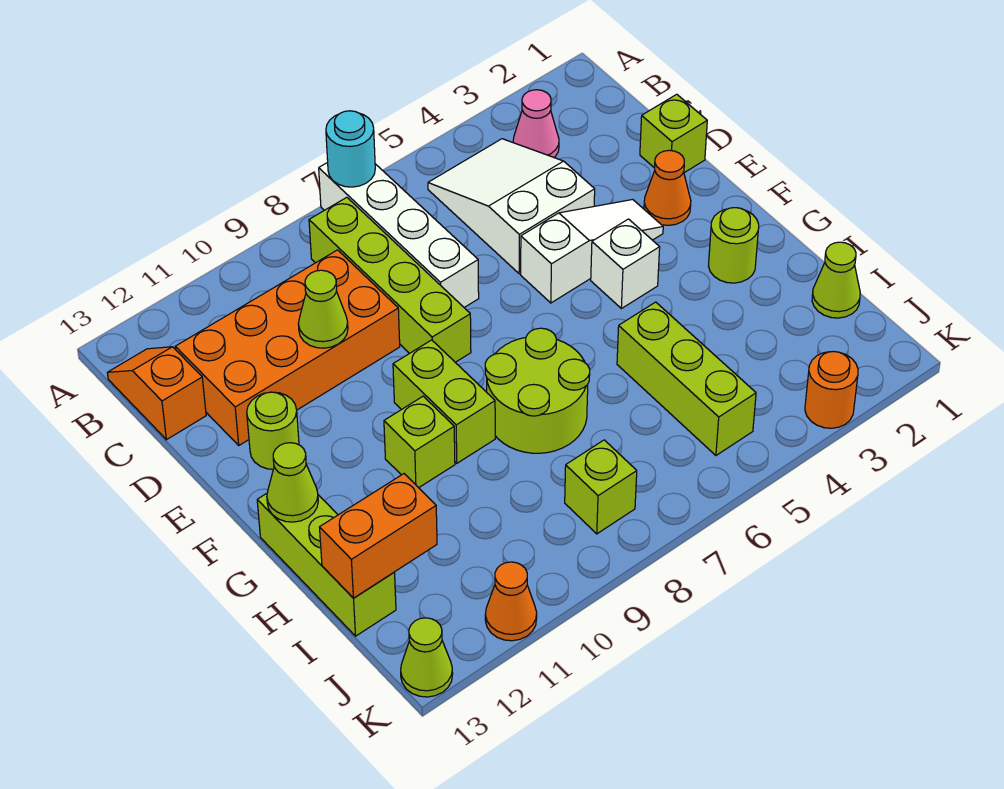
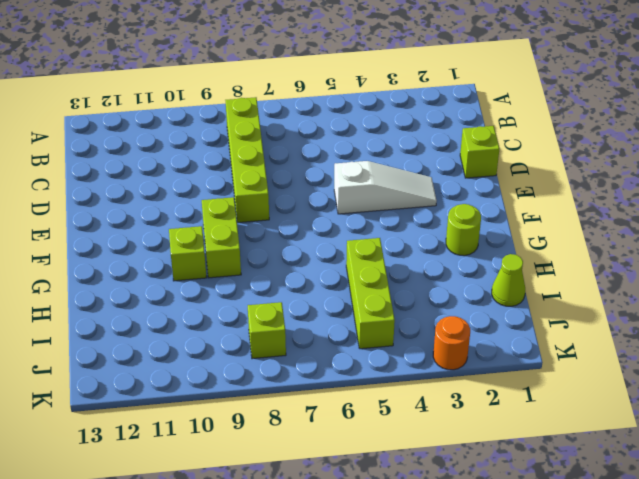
none -> white 1x4 brick [319,162,479,307]
none -> pink 1x1 cone [513,90,559,157]
none -> white 2x3 slope [428,139,595,274]

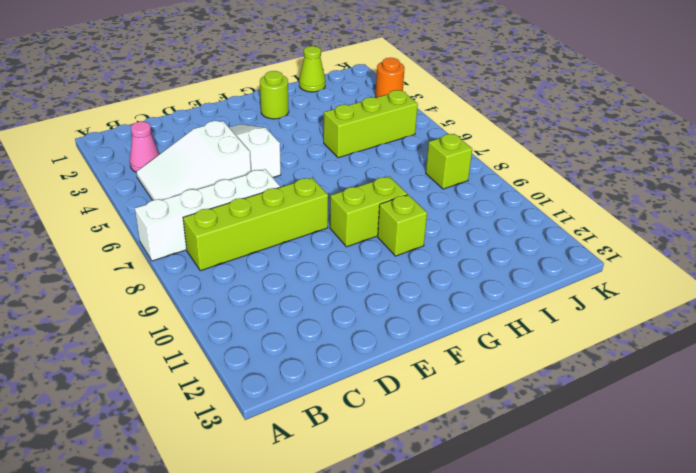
none -> orange 1x2 slope [107,347,206,440]
none -> orange 2x4 brick [175,250,400,445]
none -> lime 1x1 brick [640,94,707,173]

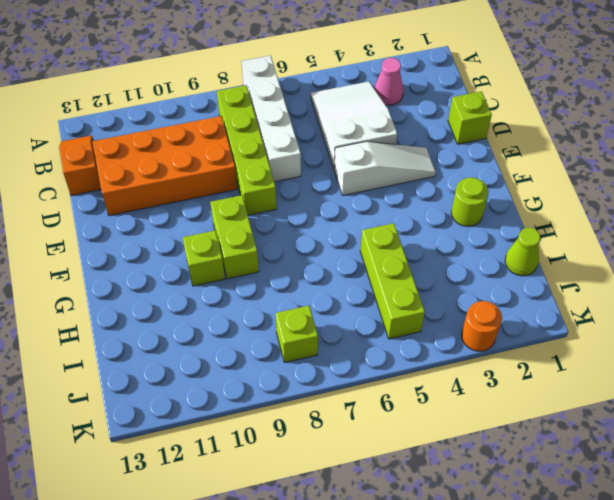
none -> orange 1x1 cone [644,150,691,225]
none -> lime 1x1 round brick [247,392,299,469]
none -> white 1x1 brick [591,219,660,309]

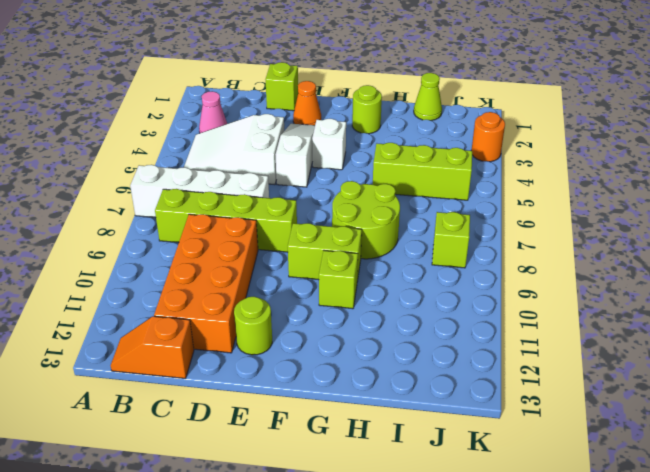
none -> lime 1x3 brick [257,494,396,636]
none -> orange 1x1 cone [485,562,537,641]
none -> lime 1x1 cone [401,618,453,697]

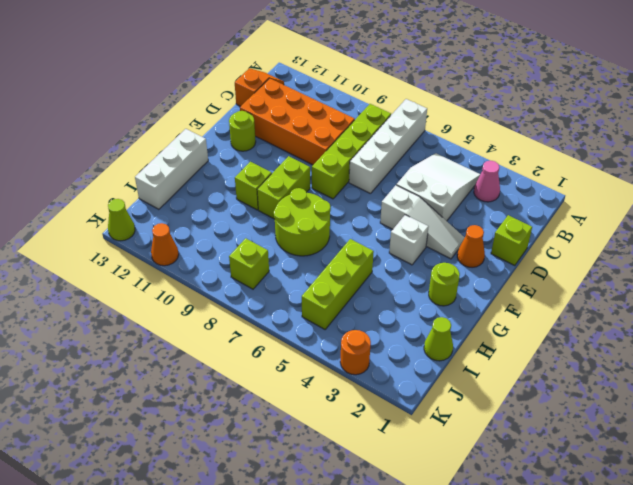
white 1x3 brick [135,129,208,209] -> lime 1x3 brick [257,494,396,636]
none -> cyan 1x1 round brick [326,111,375,187]
none -> lime 1x1 cone [298,270,348,348]
none -> lime 1x1 cone [267,443,318,522]

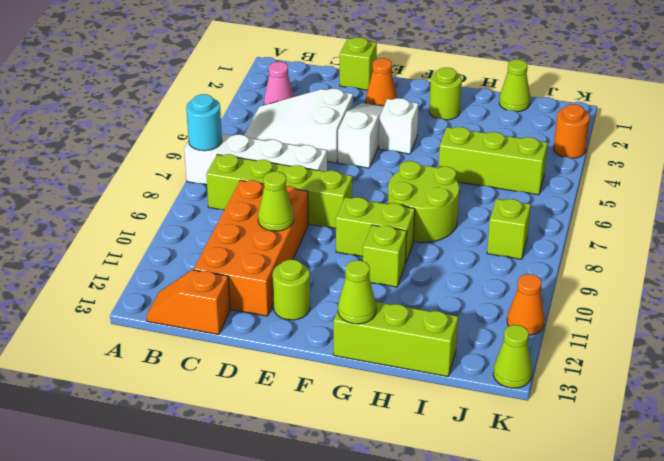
none -> orange 1x2 brick [320,474,437,598]

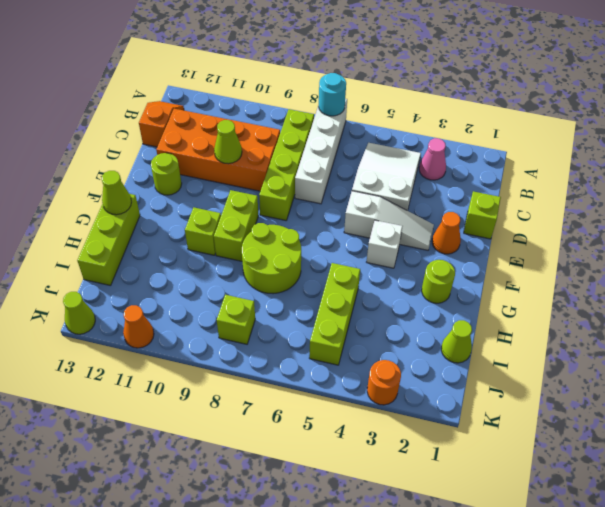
none -> orange 1x2 brick [320,474,437,598]

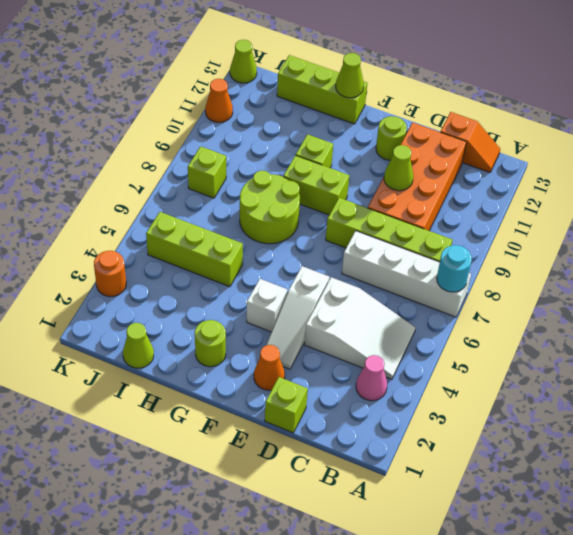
none -> orange 1x2 brick [320,474,437,598]

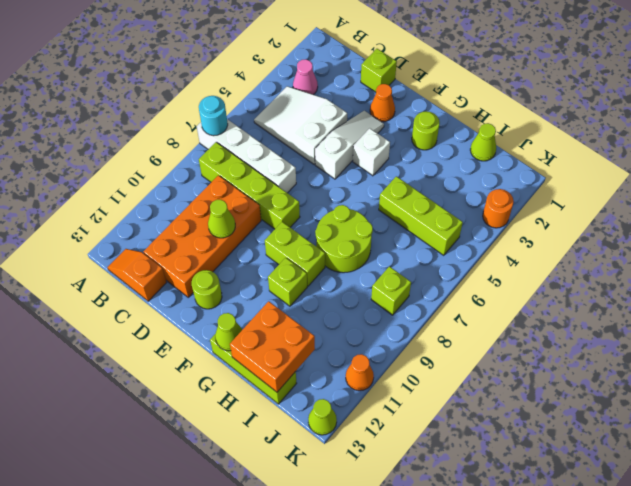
orange 2x2 brick [230,301,315,392] -> orange 1x2 brick [320,474,437,598]

